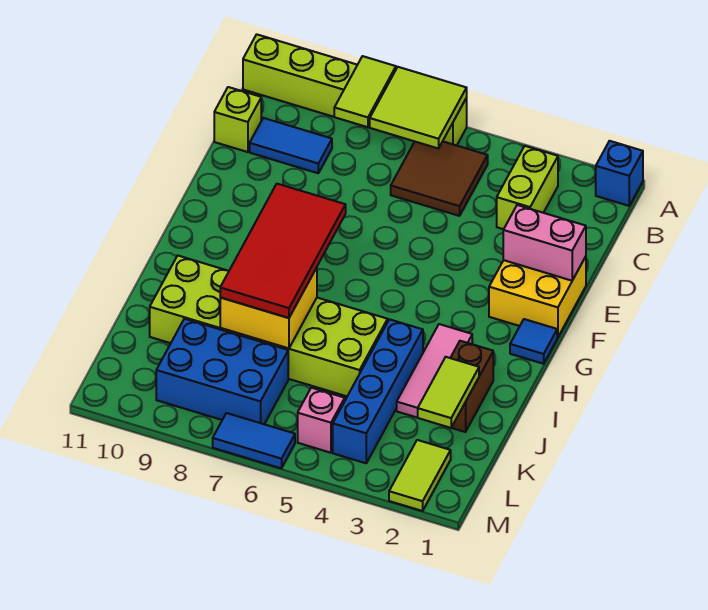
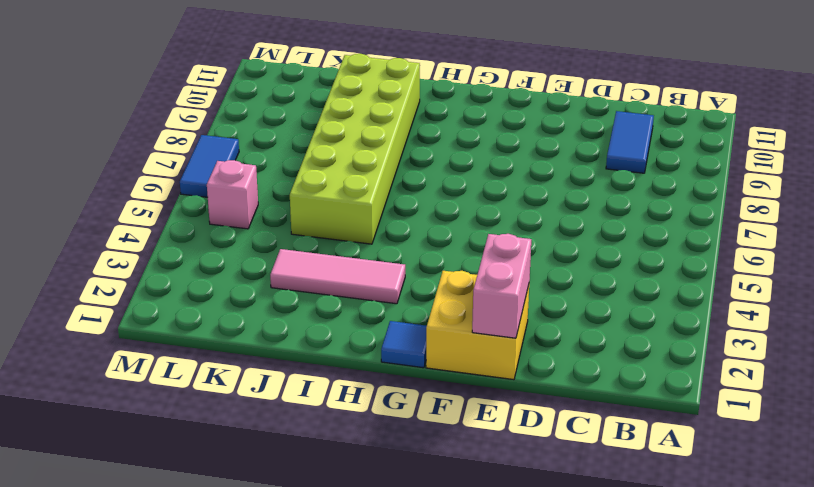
none -> blue 1x1 brick [596,141,643,206]
none -> lime 1x6 brick [243,34,467,146]
none -> lime 1x2 brick [497,146,558,229]

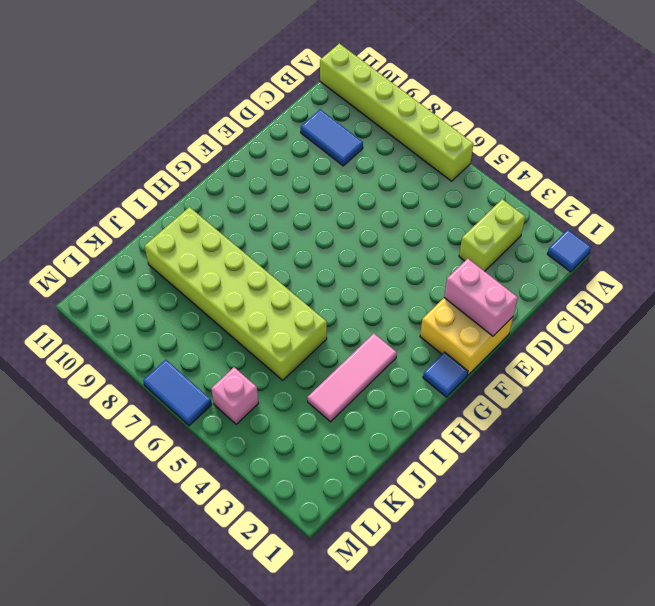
blue 1x1 tile [548,230,591,272] -> blue 1x1 brick [596,141,643,206]
none -> brown 2x2 tile [391,142,488,216]
none -> lime 1x1 brick [214,87,261,152]
none -> brown 1x2 brick [451,341,493,432]

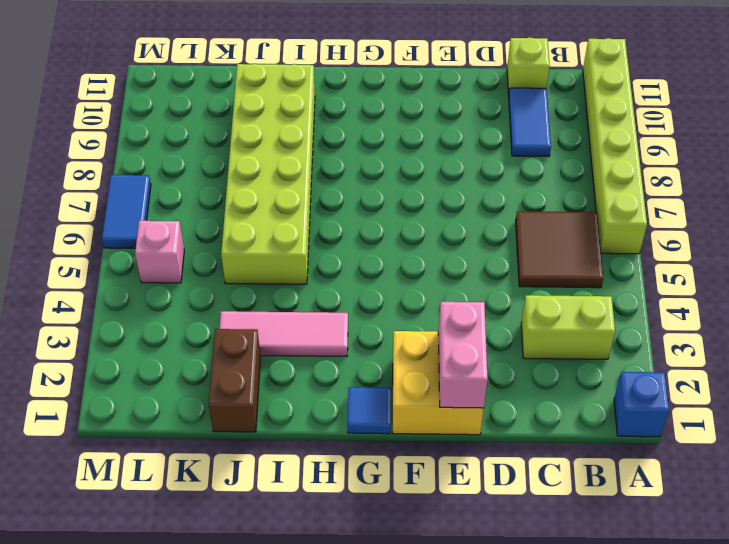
brown 1x2 brick [209,329,260,432] -> brown 1x2 brick turned to [451,341,493,432]
none -> blue 1x4 brick [333,319,423,463]
none -> blue 2x3 brick [156,319,288,424]
none -> lime 1x2 tile [389,440,451,511]

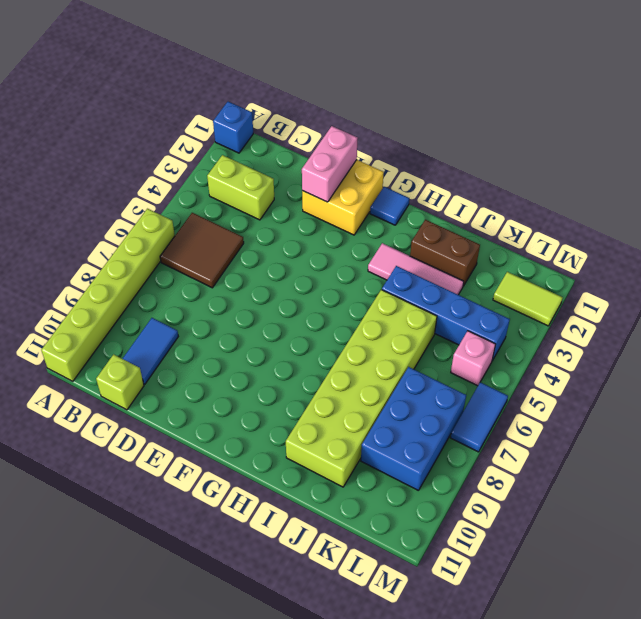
none -> lime 2x2 tile [370,67,467,149]
none -> lime 1x2 tile [334,56,396,127]
none -> yellow 2x2 brick [220,268,317,348]

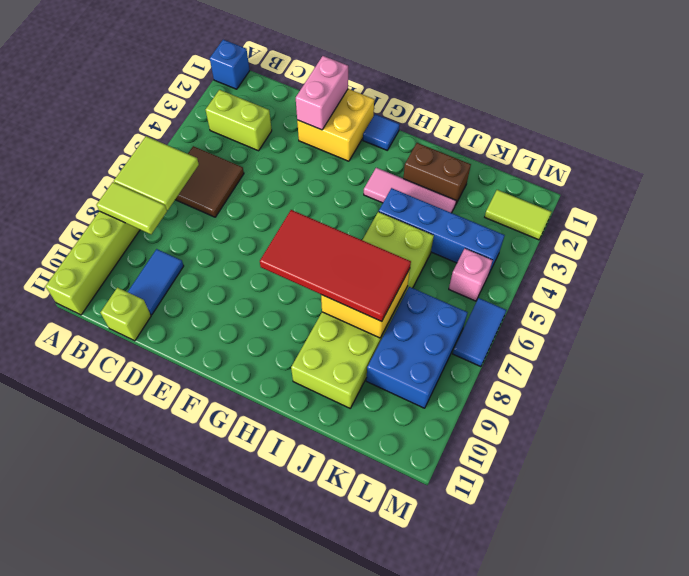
none -> lime 1x2 tile [418,357,479,428]

